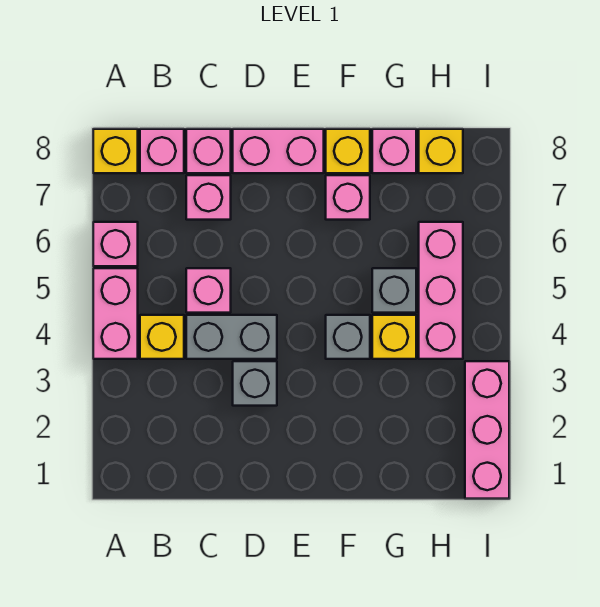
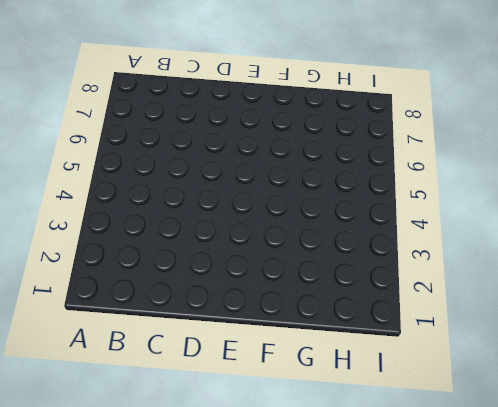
none -> pink 1x2 brick [93,268,138,359]
none -> pink 1x1 brick [93,222,138,266]
none -> yellow 1x1 brick [93,129,138,173]

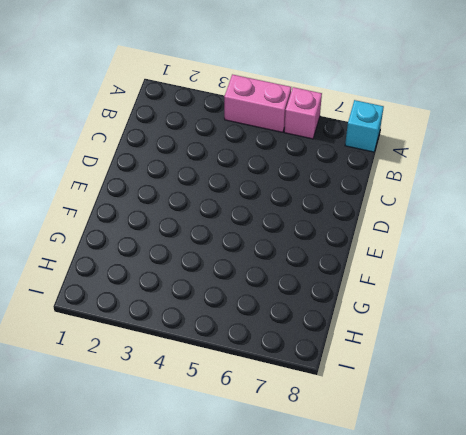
cyan 1x1 brick [345,100,384,152] -> yellow 1x1 brick [93,129,138,173]
none -> yellow 1x1 brick [140,315,184,359]
none -> pink 1x1 brick [140,129,184,173]
none -> grey 1x2 brick [186,315,277,359]

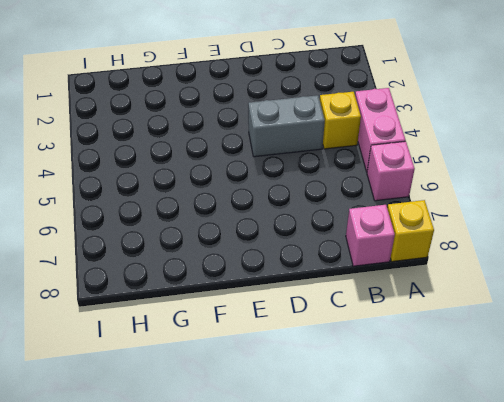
none -> pink 1x1 brick [186,268,231,313]
none -> pink 1x1 brick [186,175,231,220]
none -> pink 1x1 brick [186,129,231,173]

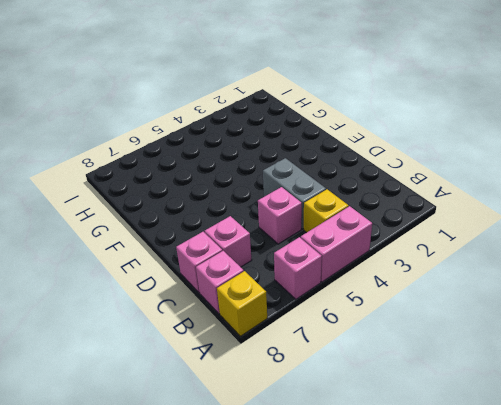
none -> grey 1x1 brick [233,361,277,406]
none -> pink 1x2 brick [233,129,324,173]
none -> grey 1x1 brick [326,315,370,359]

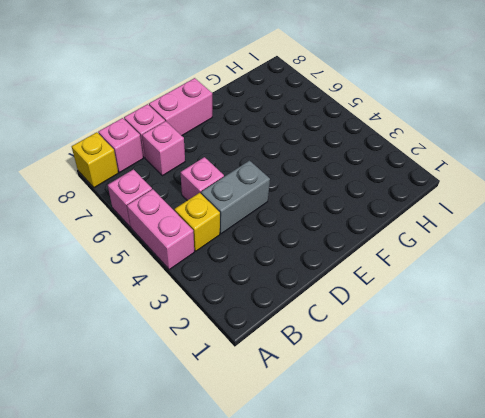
none -> grey 1x1 brick [233,361,277,406]
none -> grey 1x1 brick [326,315,370,359]
none -> pink 1x1 brick [326,175,370,220]

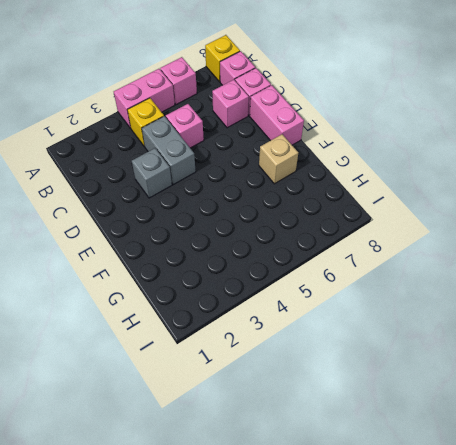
tan 1x1 brick [259,134,298,184] -> pink 1x1 brick [326,175,370,220]
none -> grey 1x1 brick [326,315,370,359]
none -> yellow 1x1 brick [326,129,370,173]
none -> yellow 1x1 brick [372,315,416,359]

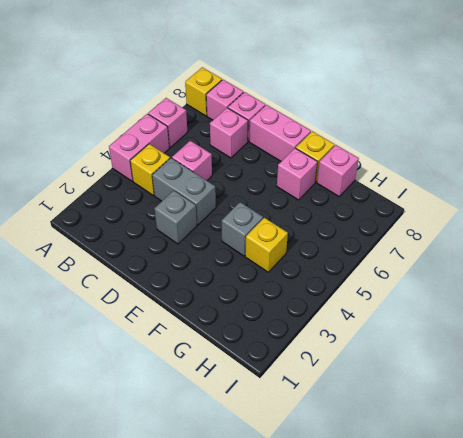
none -> grey 1x1 brick [372,268,416,313]
none -> pink 1x3 brick [419,222,463,359]
none -> yellow 1x1 brick [419,129,463,173]

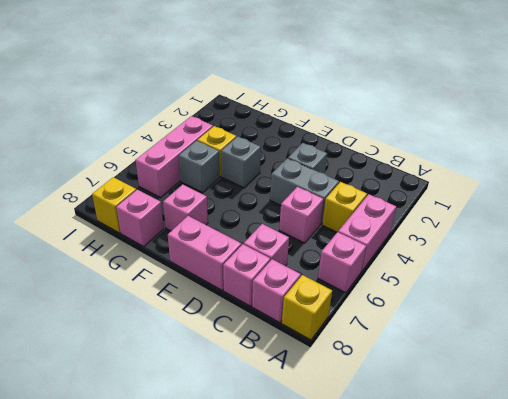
none -> yellow 1x1 brick [326,129,370,173]
none -> pink 1x3 brick [465,361,509,499]

